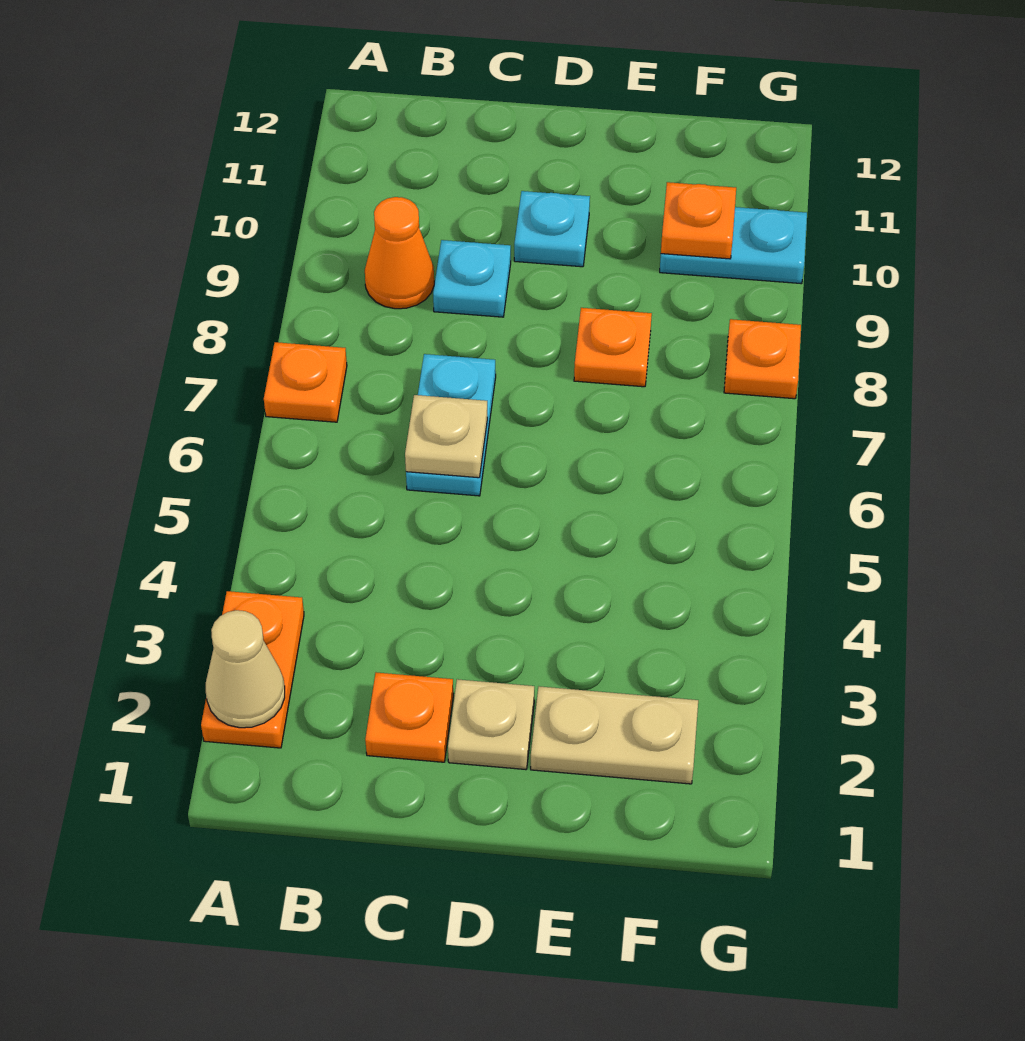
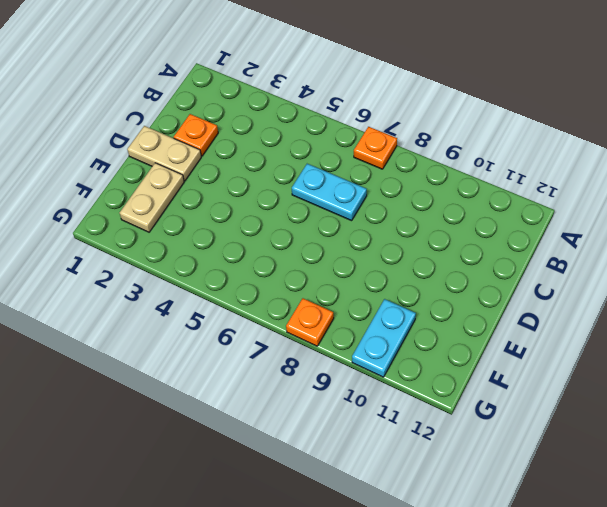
tan 1x2 plate [127,126,201,181] -> tan 1x1 plate [448,679,534,770]
none -> orange 1x2 plate [201,591,304,748]
none -> orange 1x1 cone [365,197,434,309]
none -> cyan 1x1 plate [433,240,511,317]

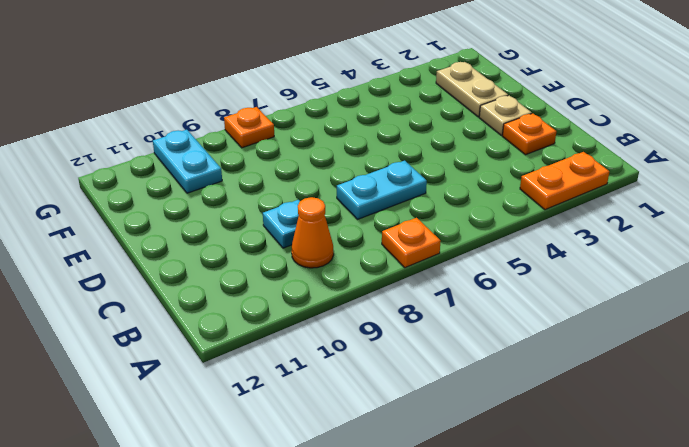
none -> cyan 1x1 plate [514,191,590,267]
none -> orange 1x1 plate [574,308,652,387]
none -> tan 1x1 cone [206,610,285,728]

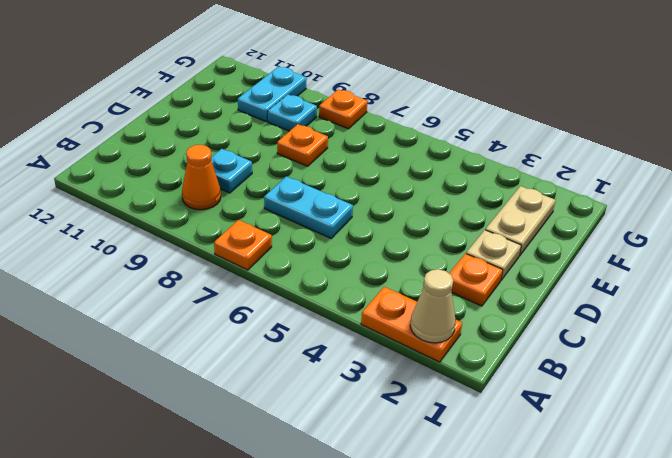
cyan 1x1 plate [268,95,317,131] -> cyan 1x1 plate moved to [514,191,590,267]
none -> tan 1x1 plate [405,395,487,478]
none -> orange 1x1 plate [661,182,736,259]

